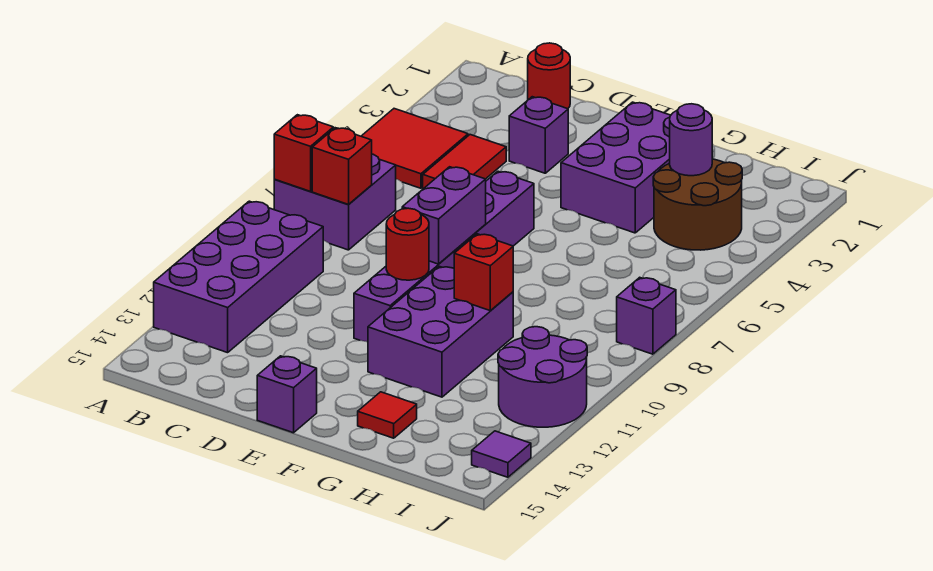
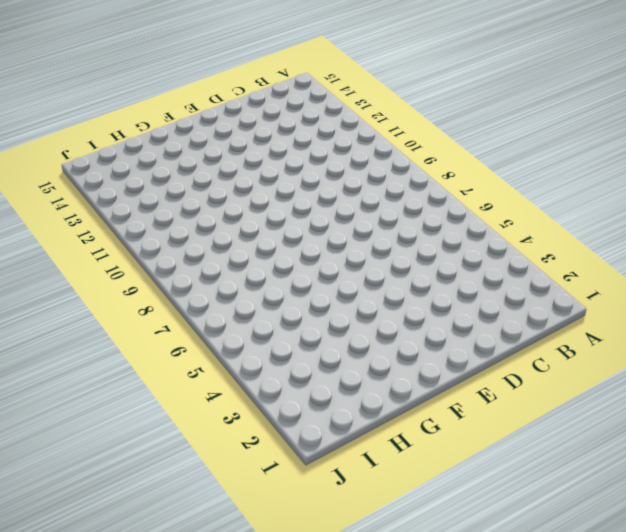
none -> red 2x2 tile [361,109,468,188]
none -> purple 2x2 brick [274,154,396,250]
none -> purple 2x4 brick [154,201,323,353]

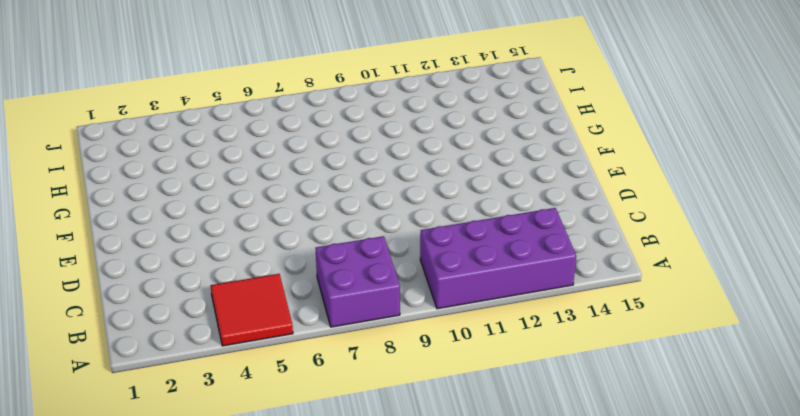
none -> red 1x1 round brick [528,43,570,109]
none -> red 1x2 tile [423,135,506,189]
none -> purple 1x1 brick [509,97,568,173]

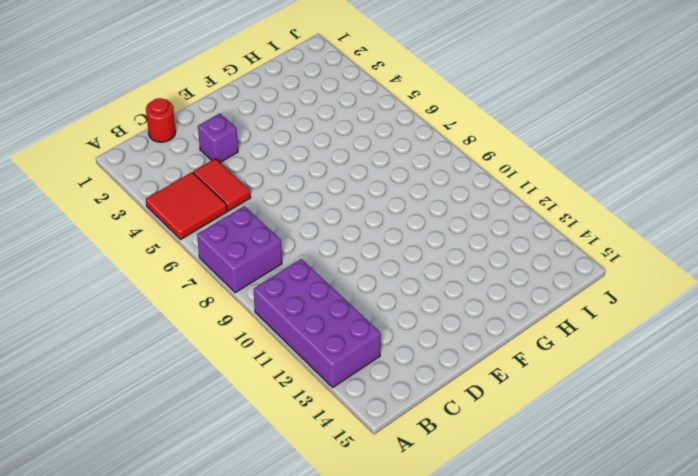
none -> purple 1x6 brick [354,171,534,342]
none -> purple 1x1 brick [257,356,317,433]
none -> purple 2x3 brick [561,102,671,233]

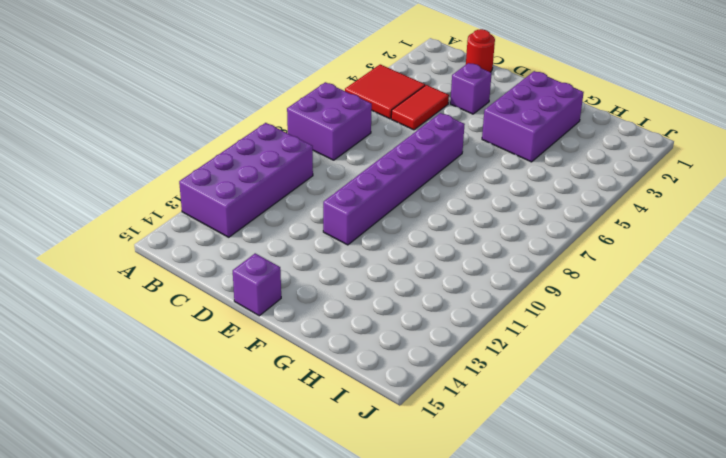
none -> purple 2x3 brick [368,266,513,397]
none -> red 1x1 tile [358,392,417,438]
none -> brown 2x2 round brick [653,159,742,250]

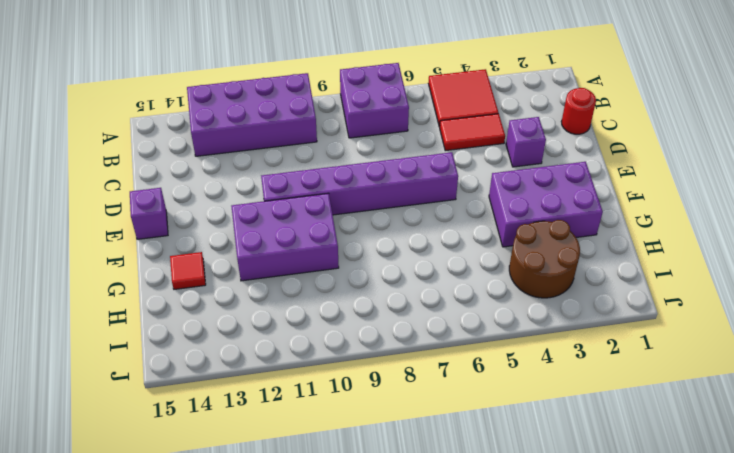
none -> purple 2x2 round brick [498,327,587,427]
none -> purple 1x1 brick [617,277,676,354]
none -> purple 1x1 tile [472,431,531,477]

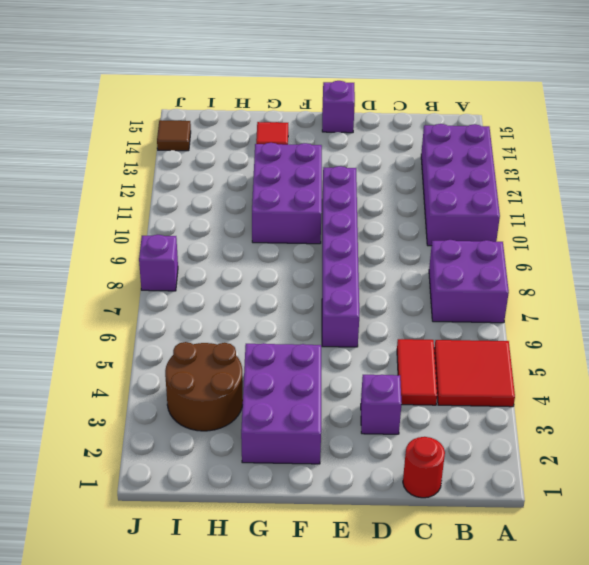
brown 1x1 tile [157,120,191,151] -> purple 1x1 tile [472,431,531,477]
none -> purple 2x2 round brick [498,327,587,427]
none -> red 1x1 brick [274,115,334,191]
none -> red 1x1 brick [312,128,372,204]

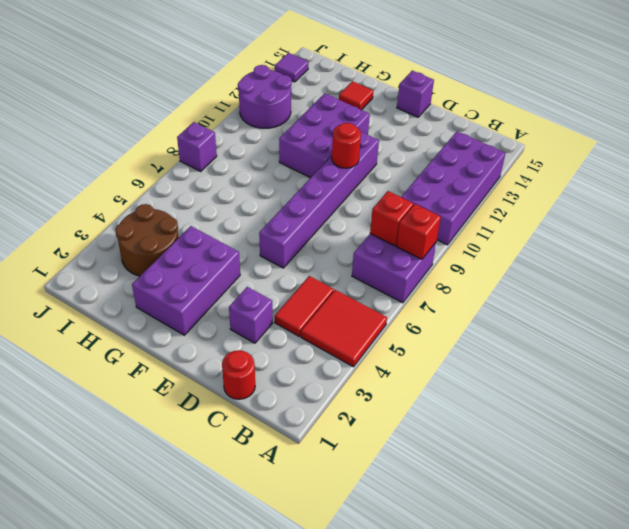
none -> purple 1x2 brick [402,167,486,264]
none -> red 1x1 brick [454,234,513,310]
none -> purple 1x1 round brick [670,104,712,176]

